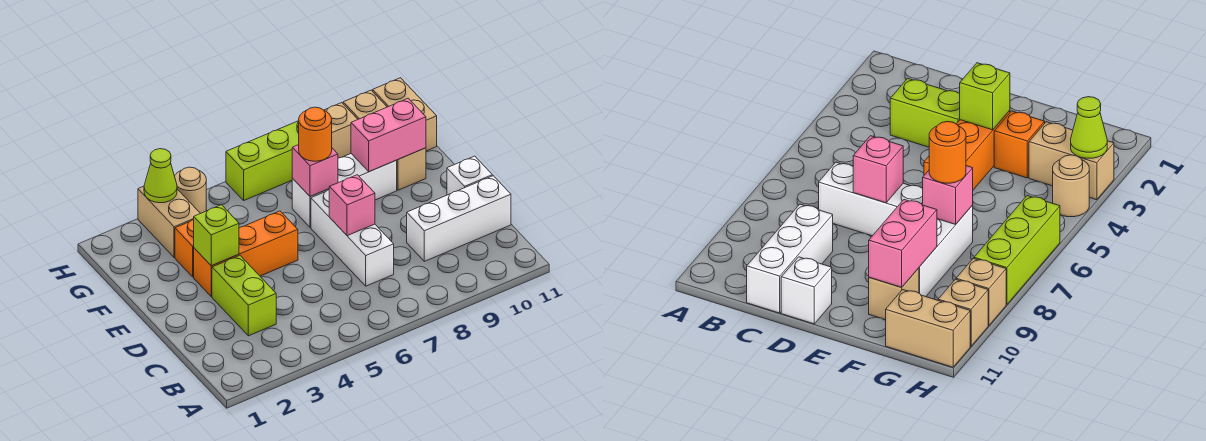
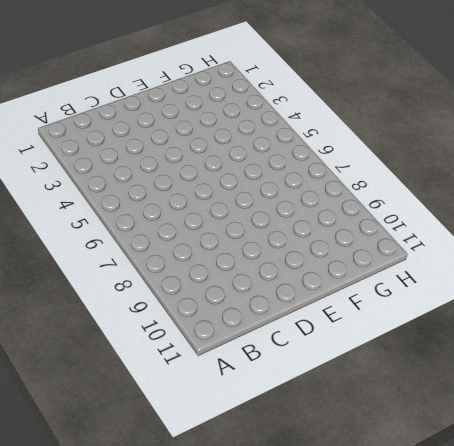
none -> lime 1x2 brick [212,255,276,336]
none -> white 1x3 brick [311,190,394,286]
none -> white 1x3 brick [407,176,511,261]

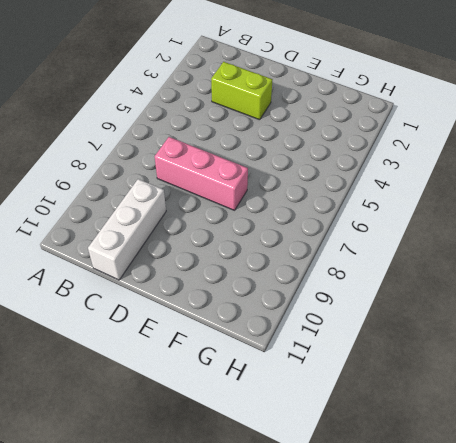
pink 1x3 brick [155,137,248,210] -> white 1x3 brick [311,190,394,286]
none -> white 1x1 brick [447,156,492,195]
none -> orange 1x3 brick [194,211,298,297]
none -> orange 1x1 brick [175,220,194,277]

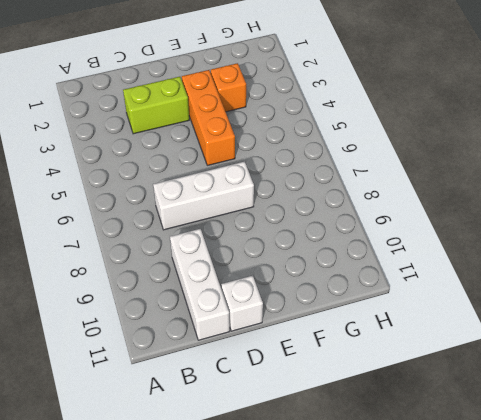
none -> white 1x3 brick [292,154,397,227]
none -> tan 1x1 brick [396,148,426,190]
none -> tan 1x2 brick [138,186,200,257]

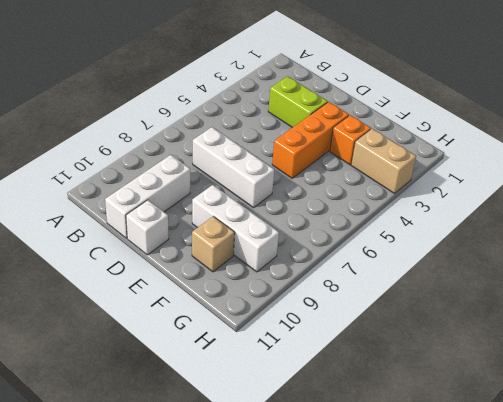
white 1x3 brick [192,185,279,272] -> white 1x3 brick turned to [292,154,397,227]
none -> tan 1x2 brick [373,78,437,151]
none -> tan 1x1 round brick [175,167,206,213]
none -> lime 1x3 brick [226,121,299,200]

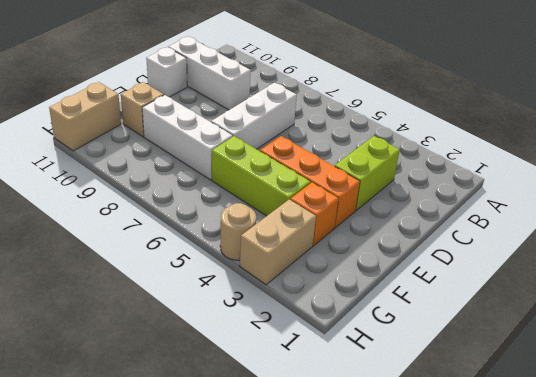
lime 1x3 brick [212,136,311,216] -> lime 1x3 brick moved to [226,121,299,200]
none -> tan 1x1 brick [324,103,358,158]
none -> tan 1x1 brick [343,90,387,119]
none -> pink 1x1 brick [329,175,375,236]

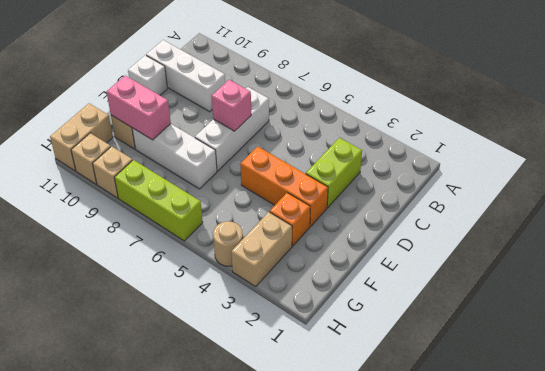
none -> lime 1x1 brick [194,205,239,266]
none -> pink 1x1 brick [292,145,338,197]
none -> lime 1x1 cone [144,149,177,203]

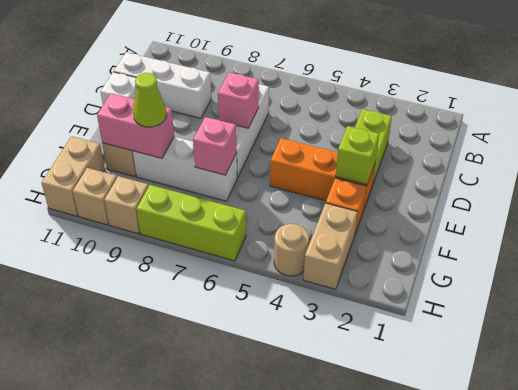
lime 1x1 cone [133,73,167,127] -> lime 1x1 cone moved to [144,149,177,203]
none -> orange 1x1 round brick [299,107,332,161]

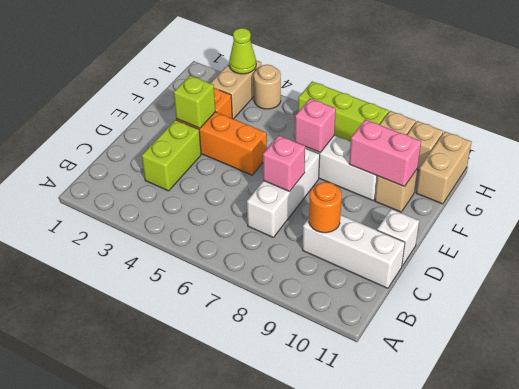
orange 1x1 round brick [309,182,342,233] -> orange 1x1 round brick moved to [299,107,332,161]

